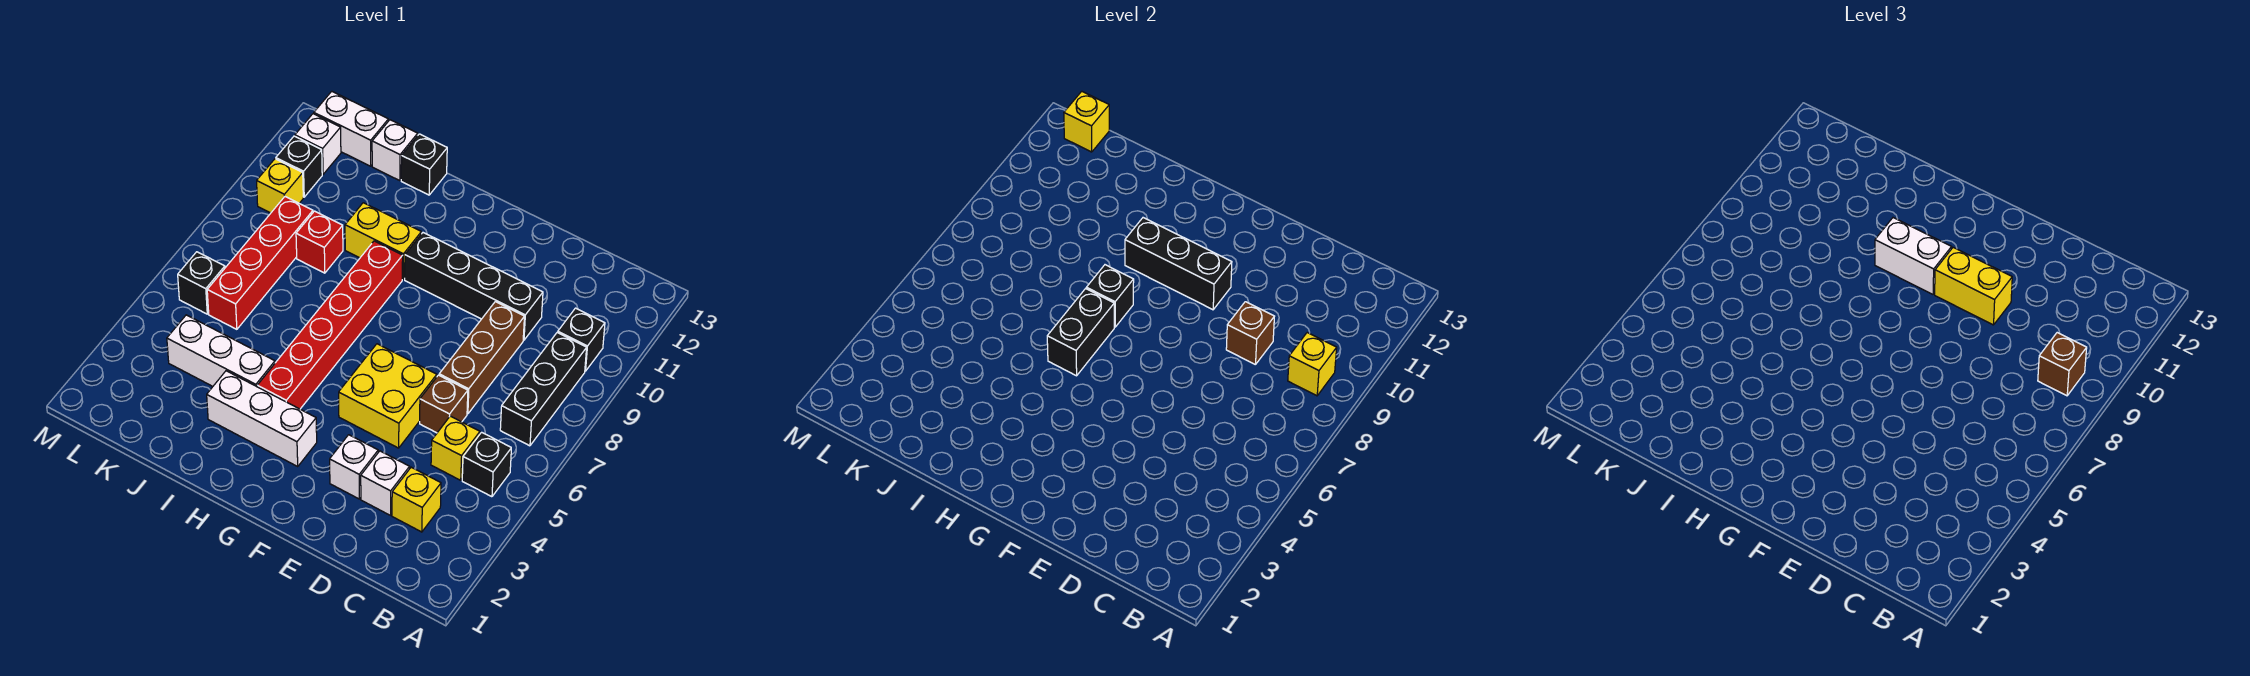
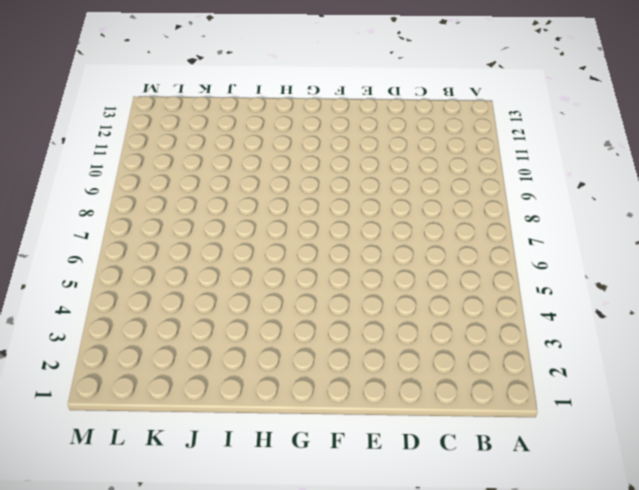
none -> black 1x1 brick [462,432,511,497]
none -> black 1x3 brick [500,332,587,446]
none -> black 1x1 brick [558,308,605,371]
none -> yellow 1x1 brick [392,467,441,532]

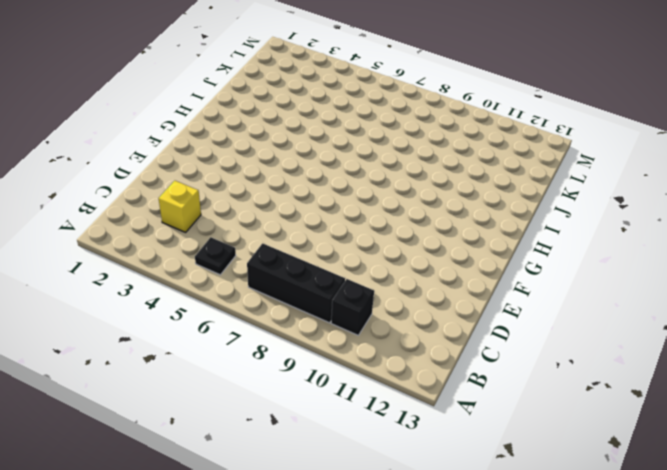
black 1x1 plate [195,237,236,275] -> black 1x1 brick [462,432,511,497]
none -> yellow 1x1 brick [431,416,480,480]
none -> white 1x1 brick [361,451,410,515]
none -> brown 1x1 brick [420,375,468,433]
none -> brown 1x3 brick [439,302,524,414]

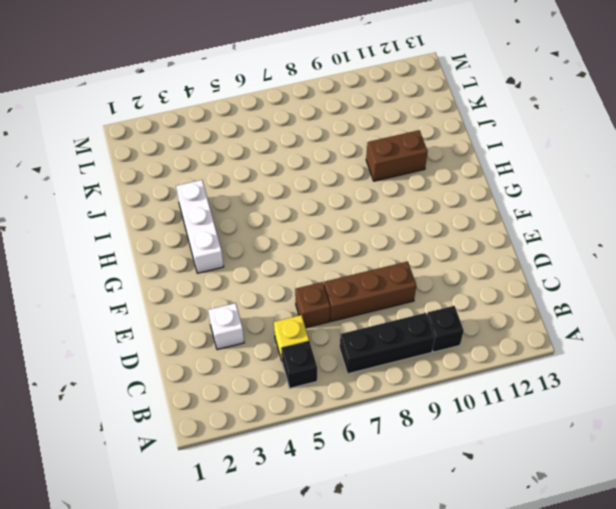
brown 1x2 brick [366,130,428,181] -> yellow 1x2 brick [345,203,421,279]
none -> yellow 1x1 brick [392,467,441,532]
none -> black 1x4 brick [405,233,543,340]
none -> white 1x1 brick [330,435,378,499]
none -> yellow 2x2 brick [339,344,437,448]

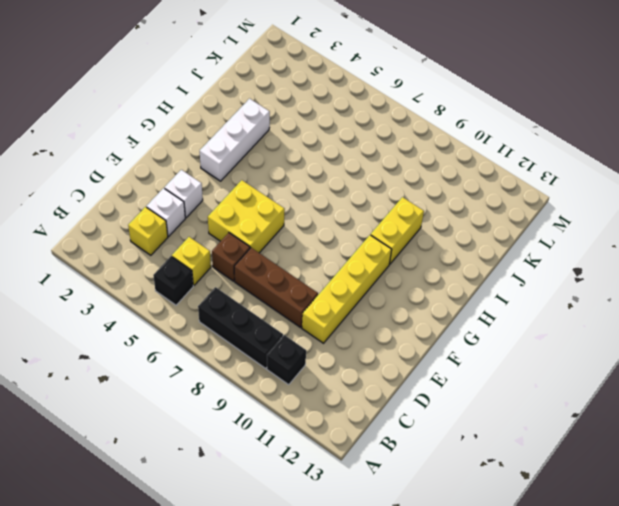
yellow 1x4 brick [302,235,392,343] -> black 1x4 brick [405,233,543,340]
none -> red 1x6 brick [257,241,403,409]
none -> white 1x3 brick [167,315,275,387]
none -> black 1x1 brick [401,134,447,195]
none -> red 1x1 brick [296,211,343,273]

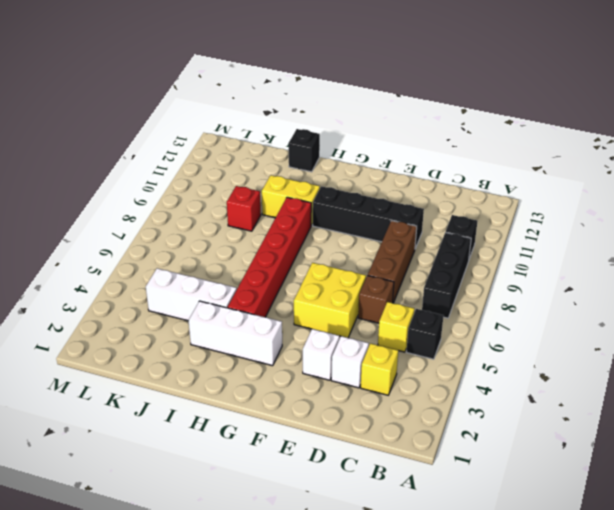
none -> white 1x1 brick [372,120,418,181]
none -> red 1x4 brick [207,197,313,329]
none -> white 1x2 brick [314,91,388,166]
none -> black 1x1 brick [178,252,225,314]

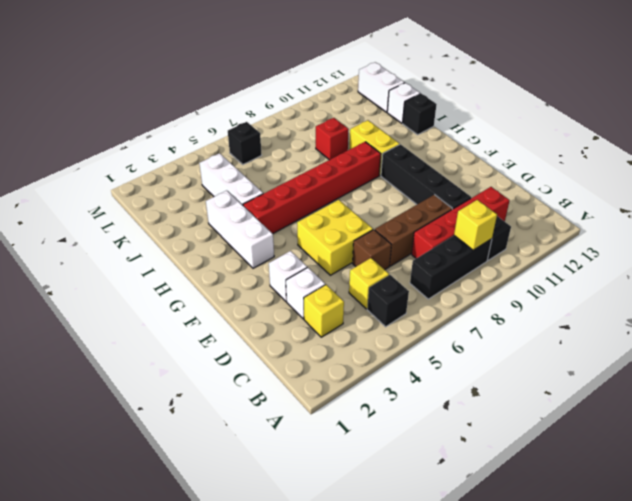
red 1x4 brick [412,187,510,258] -> red 1x4 brick moved to [207,197,313,329]
none -> yellow 1x1 brick [257,159,303,213]
none -> black 1x1 brick [276,136,322,197]
none -> white 1x1 brick [295,114,341,174]
none -> brown 1x1 brick [1226,302,1274,365]

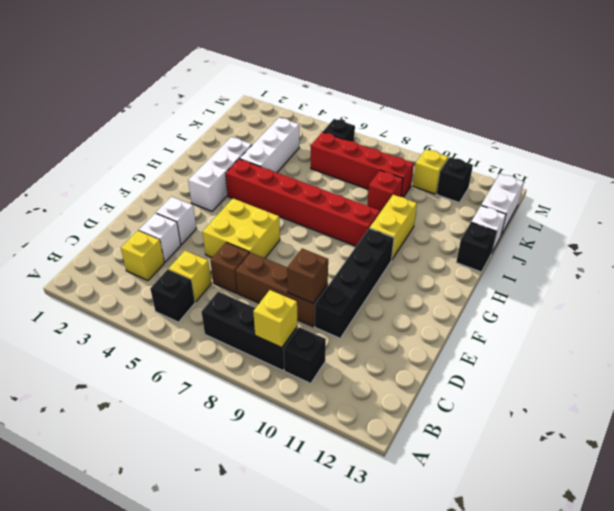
none -> white 1x1 brick [295,114,341,174]
none -> black 1x3 brick [1125,218,1232,310]
none -> black 1x2 brick [1047,289,1114,376]
none -> black 1x1 brick [1086,265,1134,327]

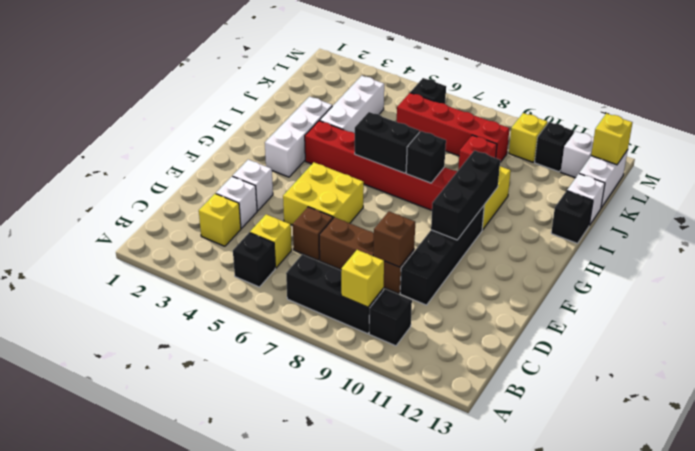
none -> brown 1x1 brick [2038,333,2087,396]
none -> yellow 1x2 brick [1935,247,2012,325]
none -> white 1x2 brick [1875,218,1952,294]

